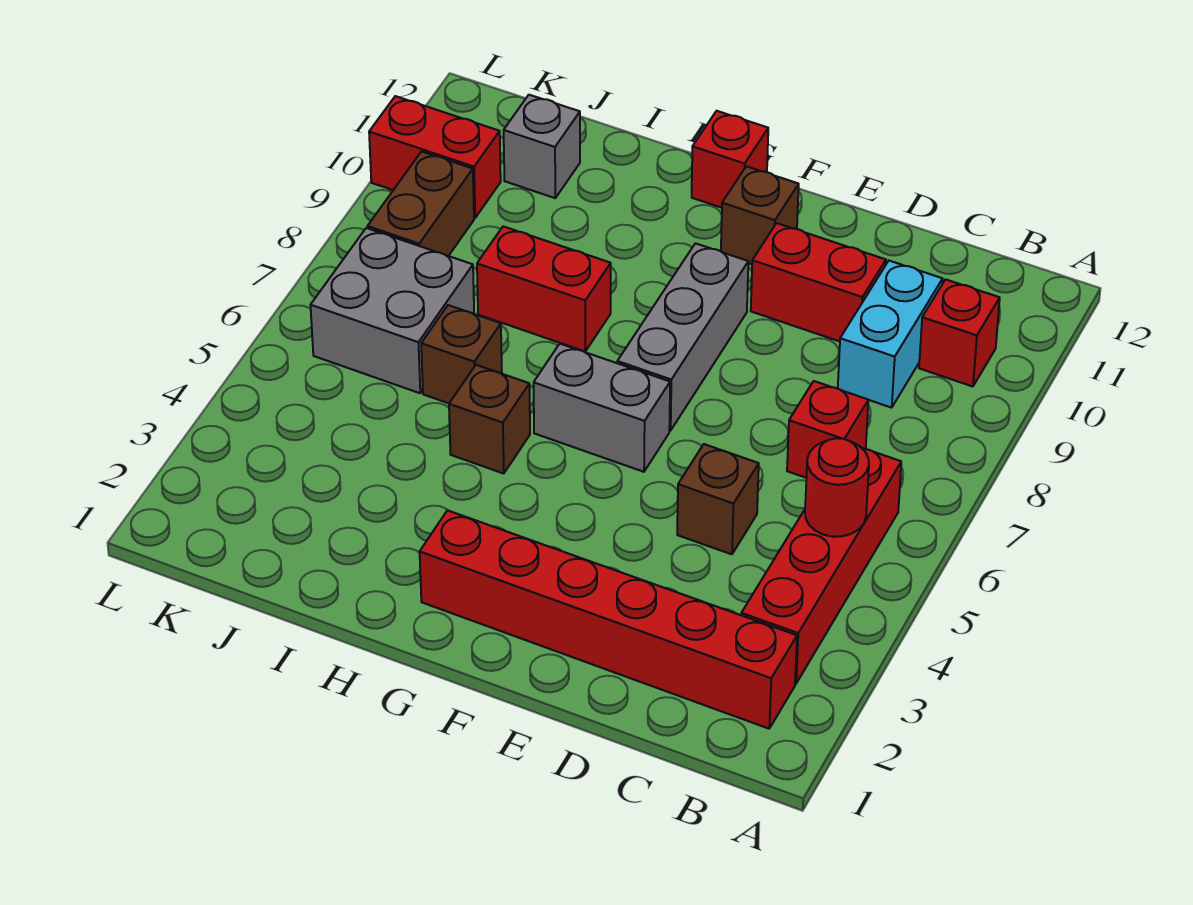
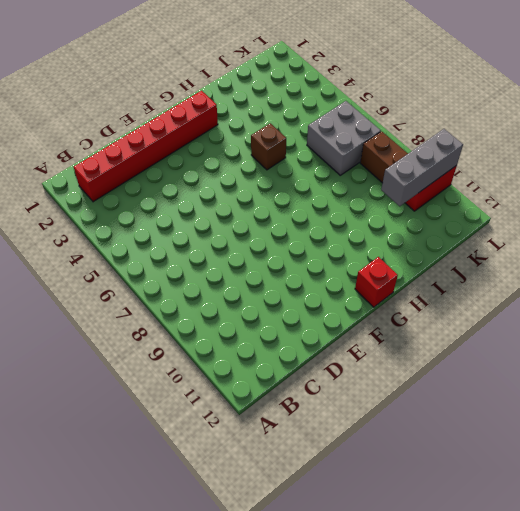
grey 1x3 brick [381,129,463,206] -> grey 1x3 brick turned to [617,243,748,431]
none -> red 1x4 brick [741,448,901,684]
none -> red 1x1 brick [919,279,1000,387]
none -> red 1x1 brick [787,381,868,478]

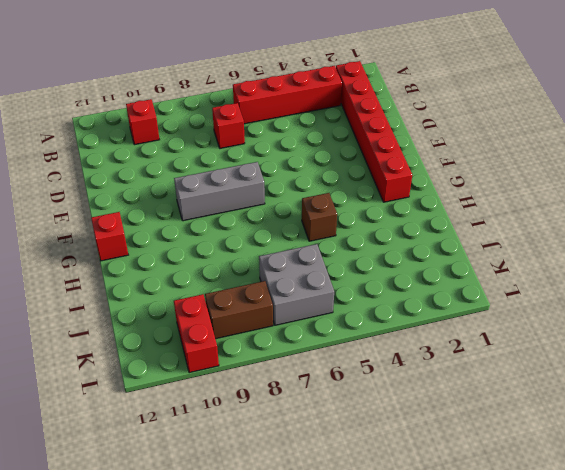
none -> cyan 1x2 brick [838,261,943,408]
none -> brown 1x1 brick [677,444,759,554]
none -> red 1x2 brick [751,223,886,341]

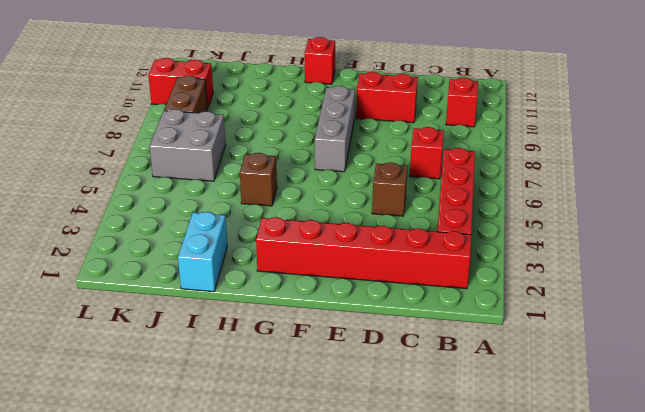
cyan 1x2 brick [178,212,227,292] -> cyan 1x2 brick moved to [838,261,943,408]
none -> grey 1x2 brick [534,344,670,472]
none -> brown 1x1 brick [721,166,799,264]
none -> red 1x2 brick [477,226,611,351]

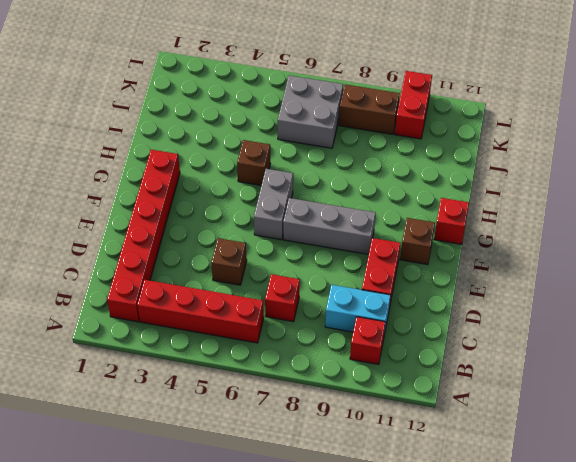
none -> red 1x2 brick [477,226,611,351]
none -> brown 1x1 brick [421,305,502,403]
none -> grey 1x1 brick [504,95,580,198]

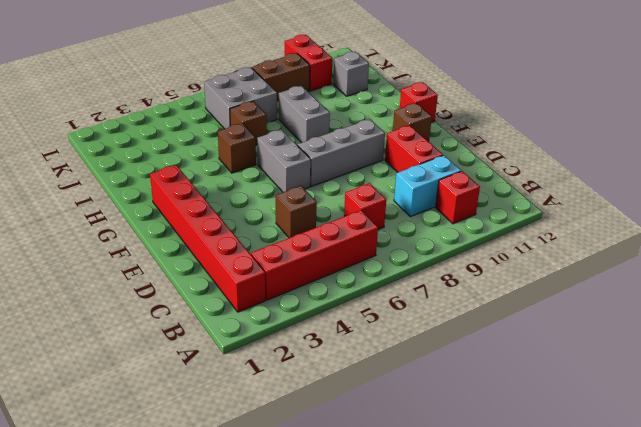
grey 1x2 brick [279,86,330,143] -> red 1x2 brick [477,226,611,351]
none -> red 1x1 round brick [805,438,869,537]

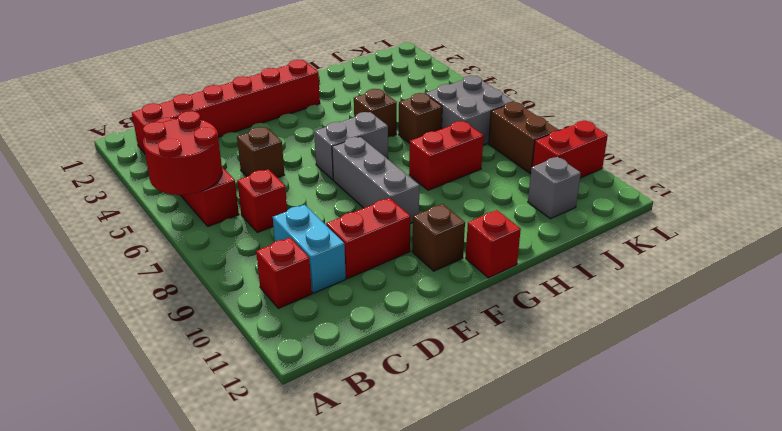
red 2x2 round brick [143,111,222,195] -> red 1x1 round brick [805,438,869,537]

